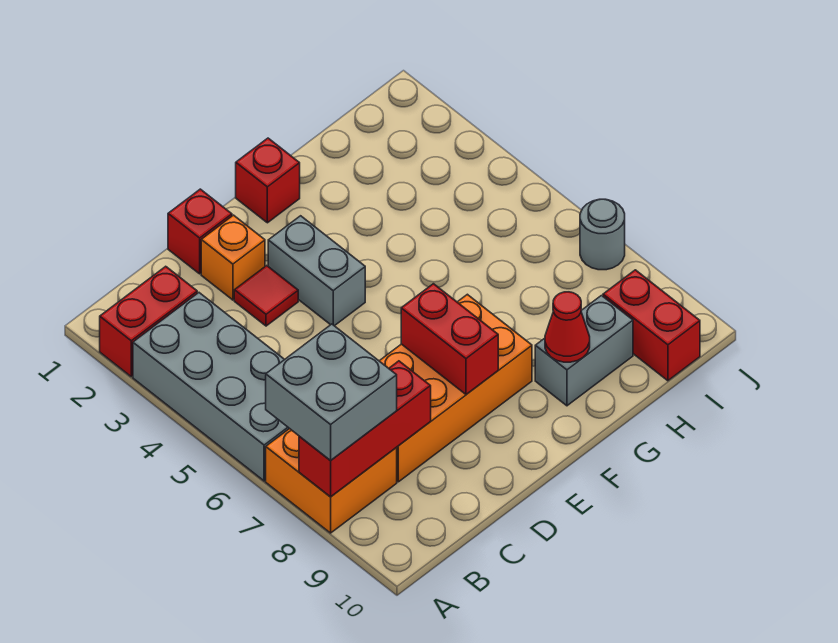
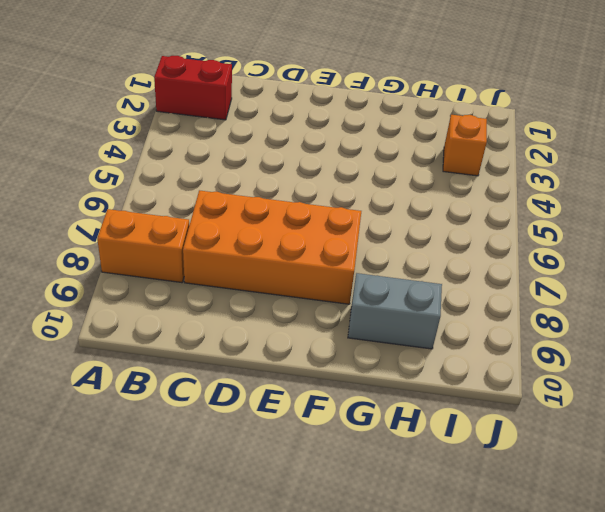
orange 1x2 brick [97,209,189,283] -> orange 2x2 brick [266,429,397,533]
orange 1x1 brick [443,115,487,176] -> orange 1x1 brick moved to [201,215,265,300]
none -> grey 2x4 brick [133,293,289,481]
none -> red 1x1 brick [168,189,232,274]
none -> red 1x1 tile [234,266,298,326]

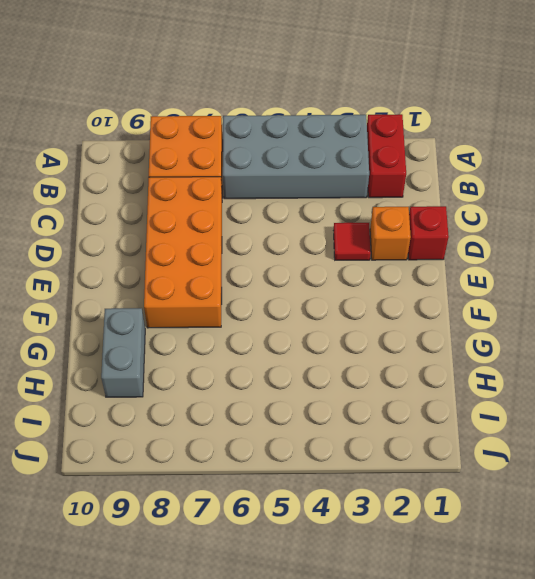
none -> grey 1x2 brick [268,216,365,326]
none -> red 1x1 brick [236,138,300,223]
none -> red 1x2 brick [603,270,700,381]

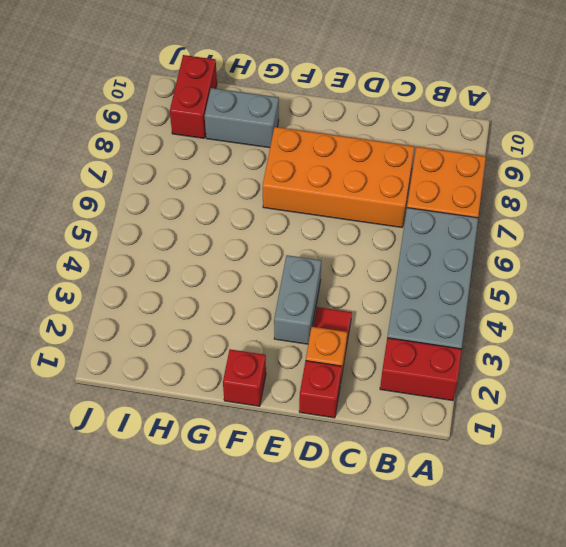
none -> grey 1x1 round brick [580,199,625,270]
none -> red 1x3 brick [299,361,431,497]
none -> red 1x2 brick [401,284,498,394]

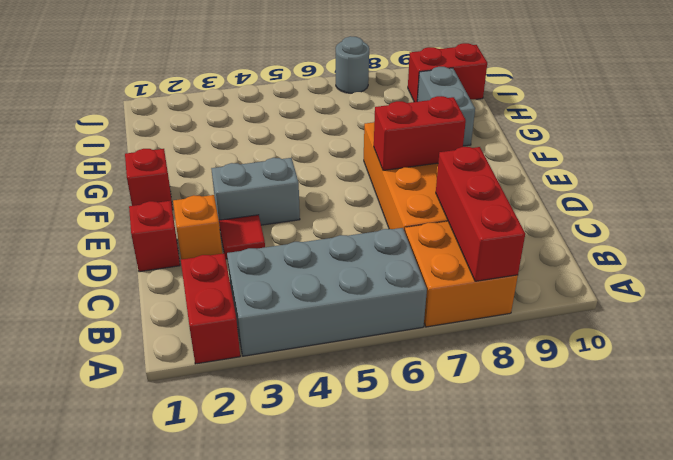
none -> red 1x1 cone [545,292,590,362]
none -> grey 2x2 brick [266,324,397,460]

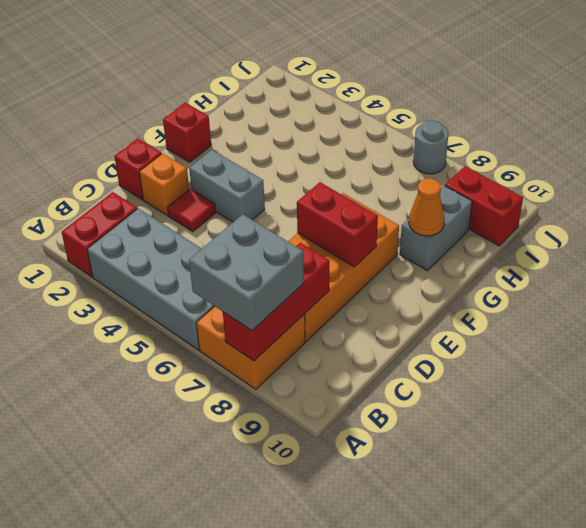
orange 1x1 cone [409,179,445,236] -> red 1x1 cone [545,292,590,362]

